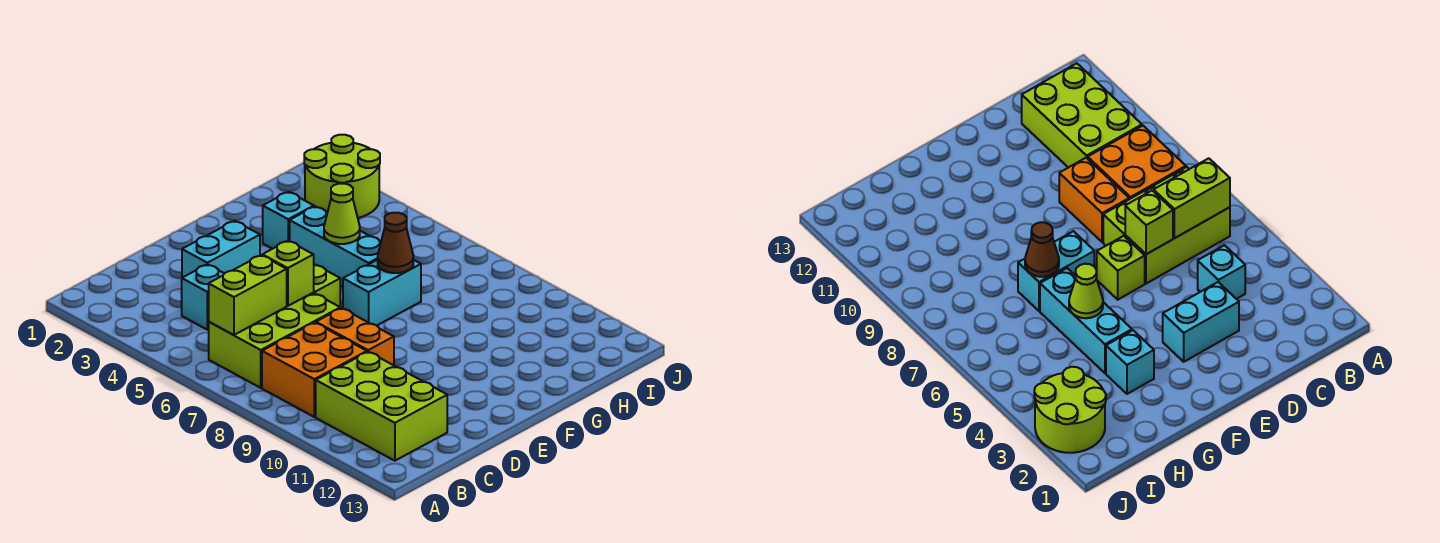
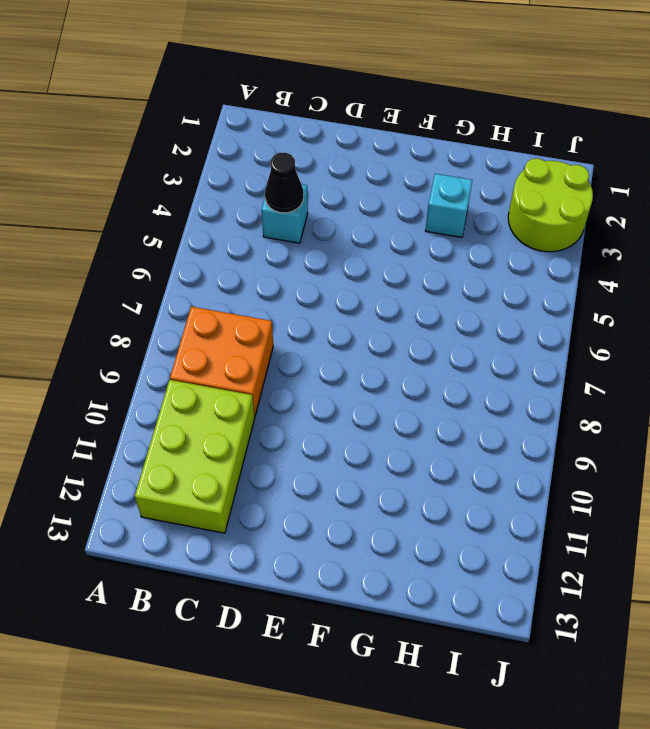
black 1x1 cone [265,153,304,213] -> none
none -> lime 2x3 brick [209,293,340,388]
none -> cyan 1x2 brick [182,221,260,278]
none -> orange 1x2 brick [316,308,394,365]

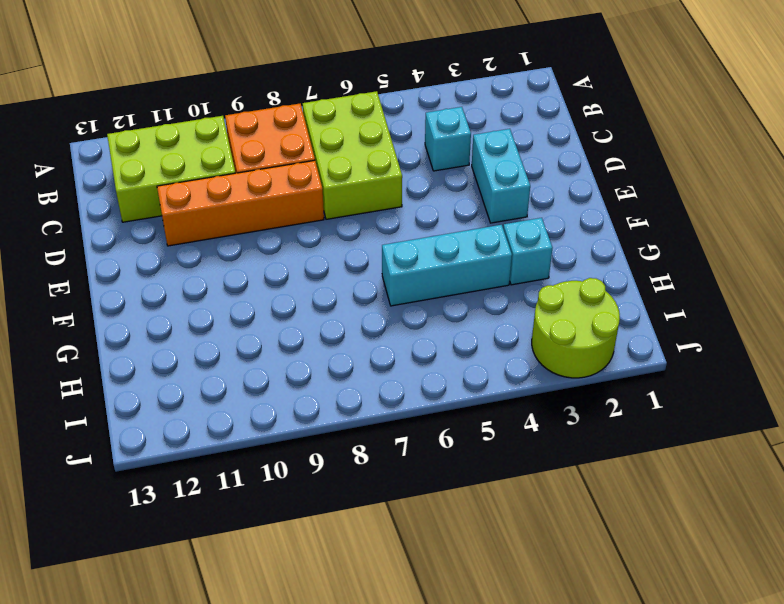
orange 1x4 brick [157,160,324,246] -> orange 1x2 brick [316,308,394,365]
none -> lime 1x1 brick [313,265,340,307]
none -> cyan 1x2 brick [343,260,421,325]
none -> lime 1x2 brick [209,255,287,335]

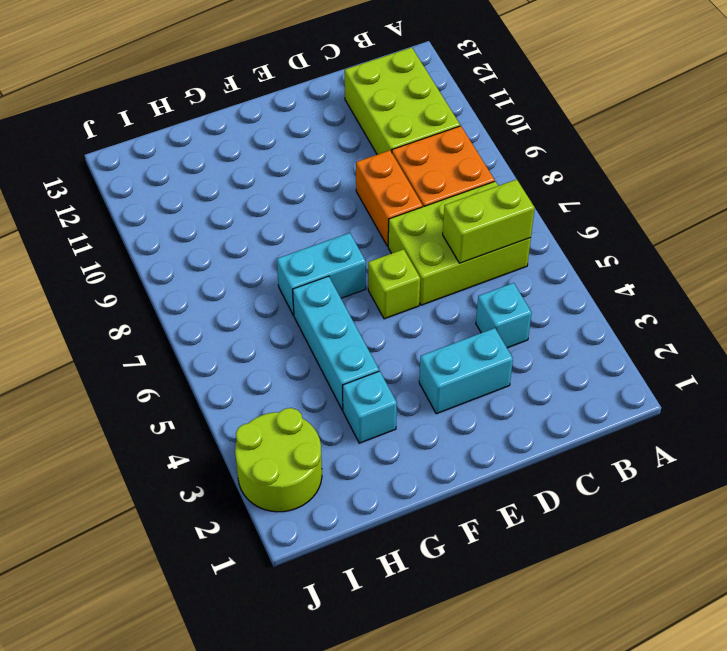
none -> lime 1x1 brick [262,241,314,306]
none -> lime 1x1 cone [324,184,360,244]
none -> brown 1x1 cone [378,213,413,273]

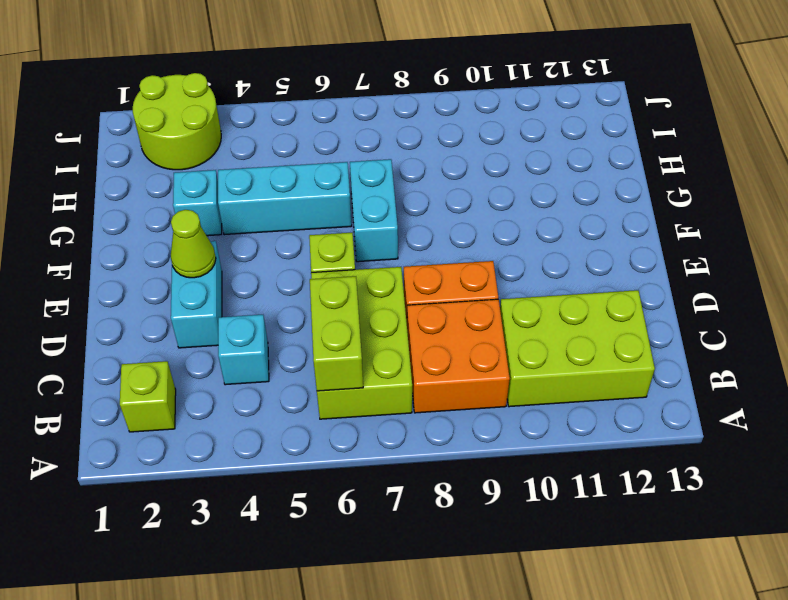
lime 1x1 brick [120,361,176,432] -> lime 1x1 brick moved to [262,241,314,306]
lime 1x1 cone [171,210,216,278] -> lime 1x1 cone moved to [324,184,360,244]
none -> brown 1x1 cone [378,213,413,273]

